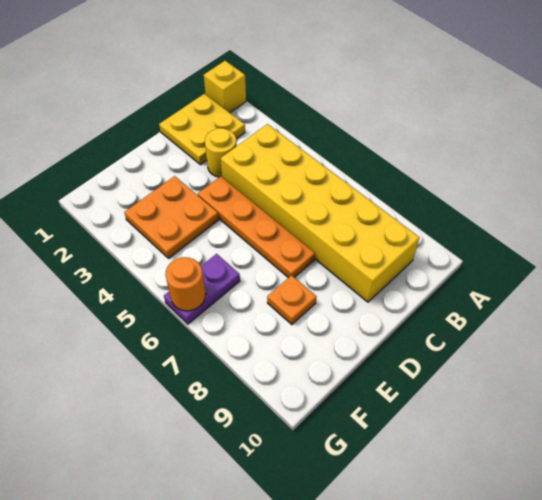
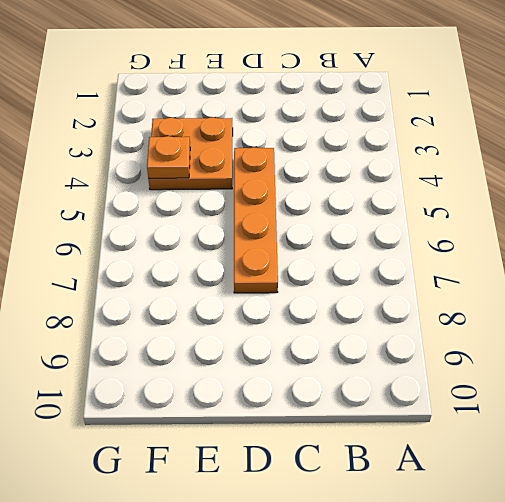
orange 1x1 plate [147,136,190,178] -> orange 1x1 plate moved to [267,275,316,325]
none -> yellow 1x1 brick [204,61,246,113]
none -> yellow 2x2 plate [159,94,245,165]

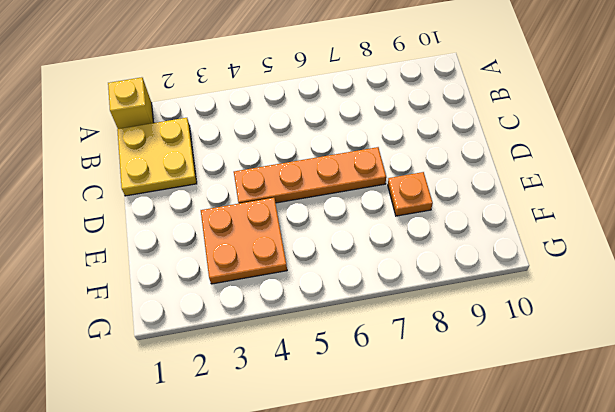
none -> yellow 2x6 brick [221,124,420,302]
none -> yellow 1x1 round brick [205,128,237,177]

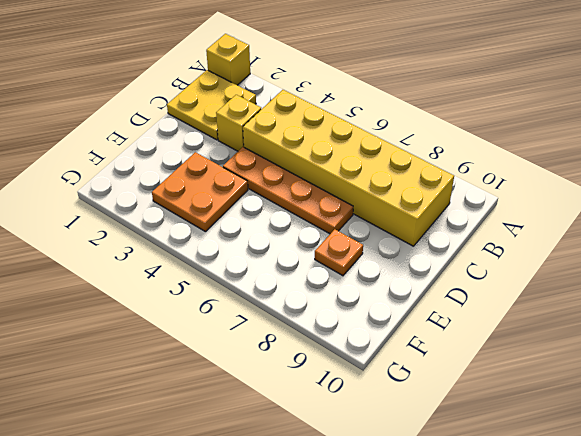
yellow 1x1 brick [216,95,261,151] -> yellow 1x1 round brick [205,128,237,177]
none -> purple 1x2 plate [164,254,240,324]
none -> orange 1x1 round brick [165,257,206,311]

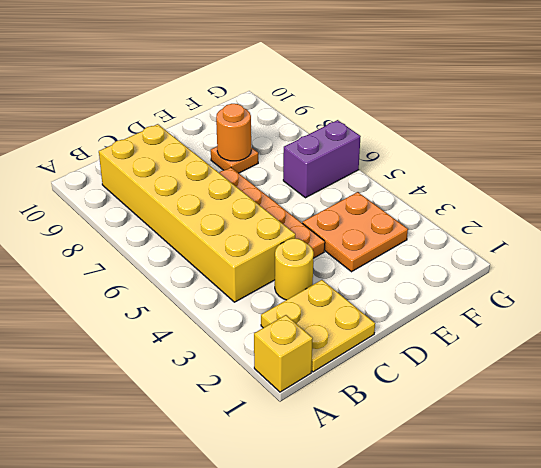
orange 1x1 round brick [216,104,251,161] -> orange 1x1 round brick moved to [165,257,206,311]
purple 1x2 brick [283,120,361,198] -> purple 1x2 plate [164,254,240,324]

